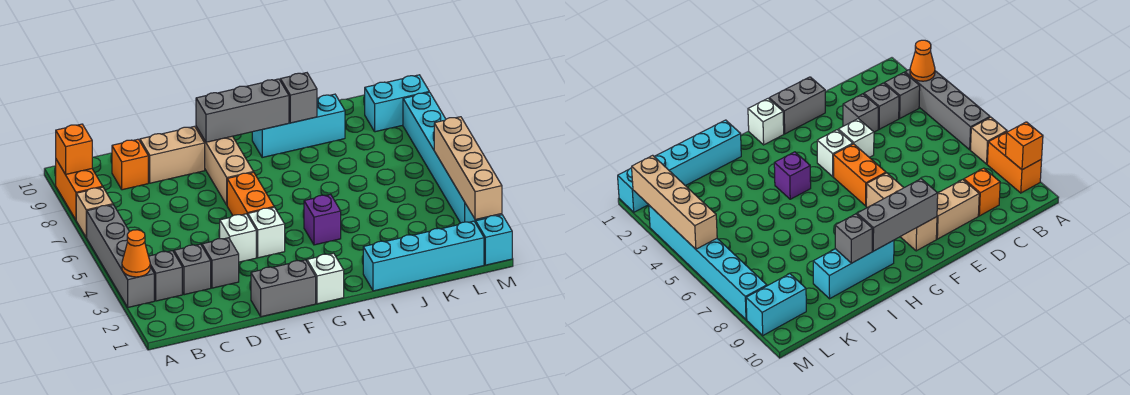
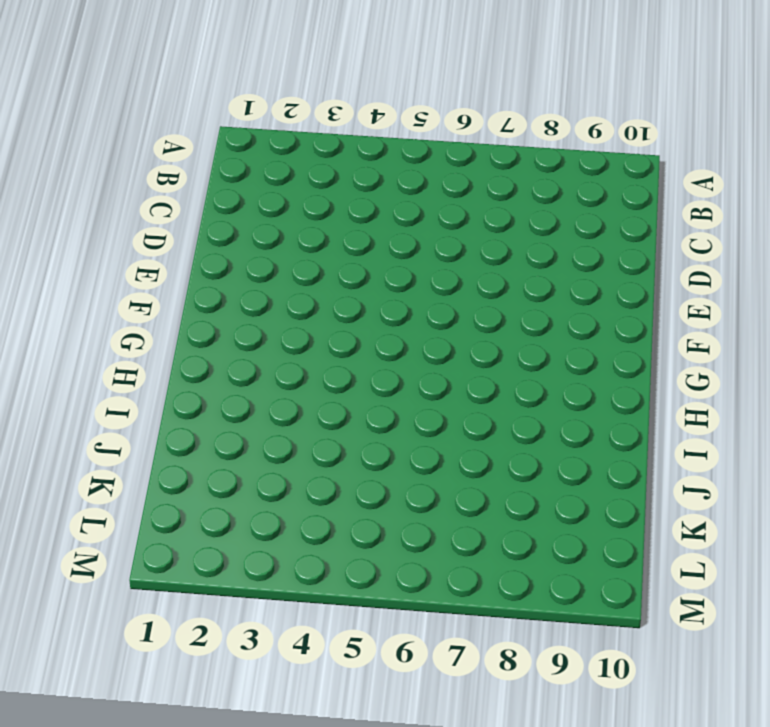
none -> grey 1x4 brick [86,205,154,307]
none -> tan 1x1 brick [76,187,113,237]
none -> orange 1x2 brick [56,160,103,220]

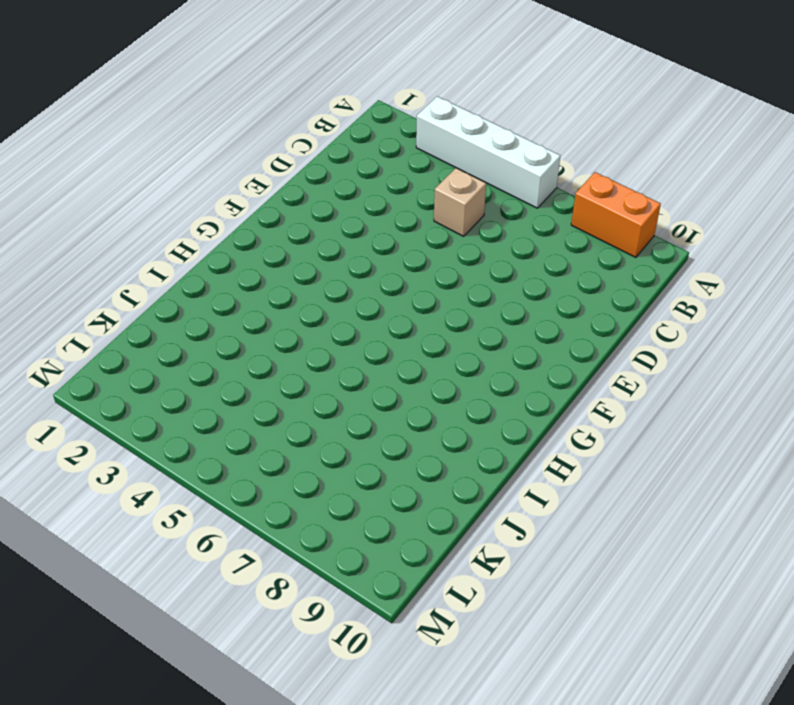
white 1x4 brick [416,96,560,208] -> grey 1x4 brick [86,205,154,307]
tan 1x1 brick [434,168,486,236] -> tan 1x1 brick moved to [76,187,113,237]
none -> grey 1x1 brick [149,251,182,301]
none -> grey 1x1 brick [174,244,211,295]
none -> orange 1x1 brick [112,139,148,190]

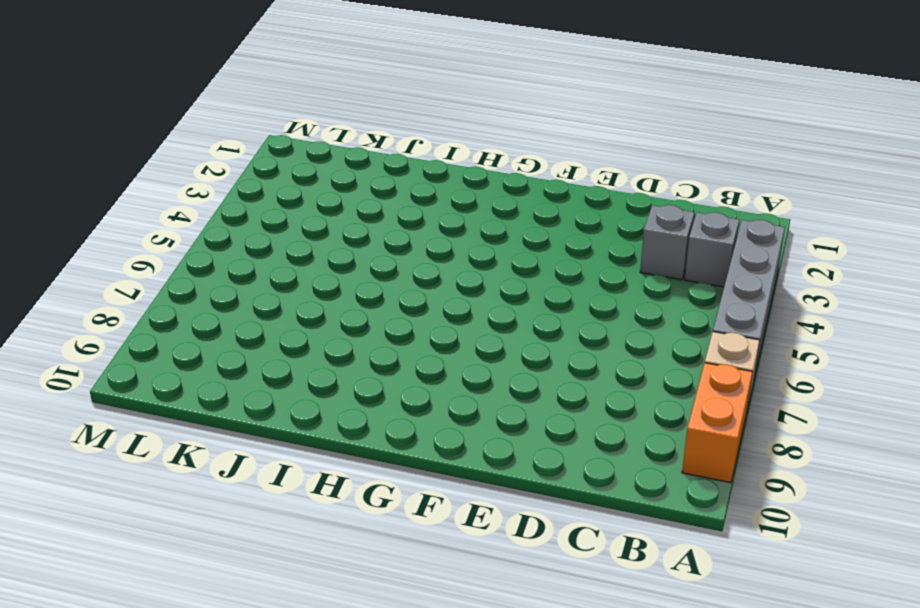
none -> orange 1x1 brick [112,139,148,190]
none -> grey 1x1 brick [202,238,239,288]
none -> tan 1x2 brick [140,126,205,183]

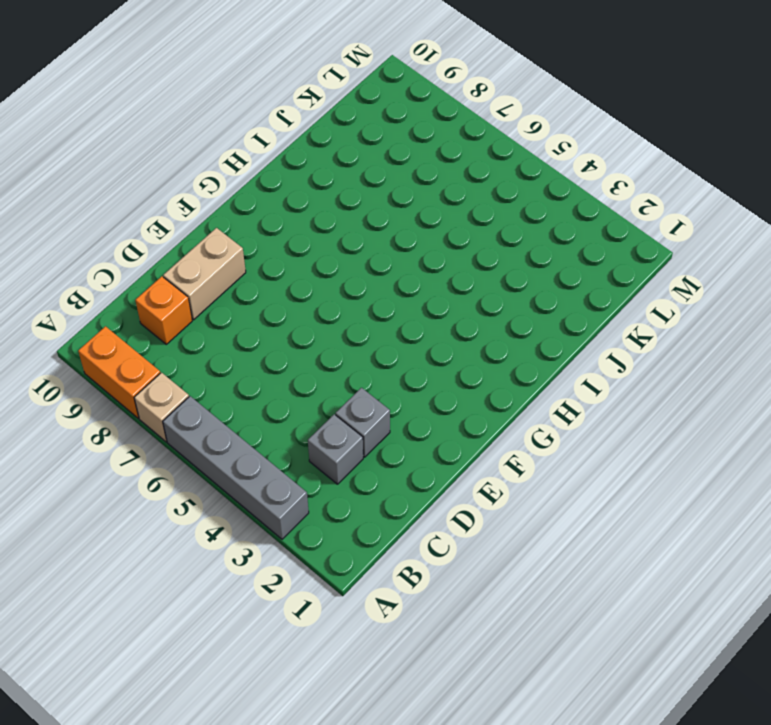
none -> grey 1x1 brick [149,251,182,301]
none -> grey 1x2 brick [251,260,316,317]
none -> white 1x1 brick [220,214,256,262]

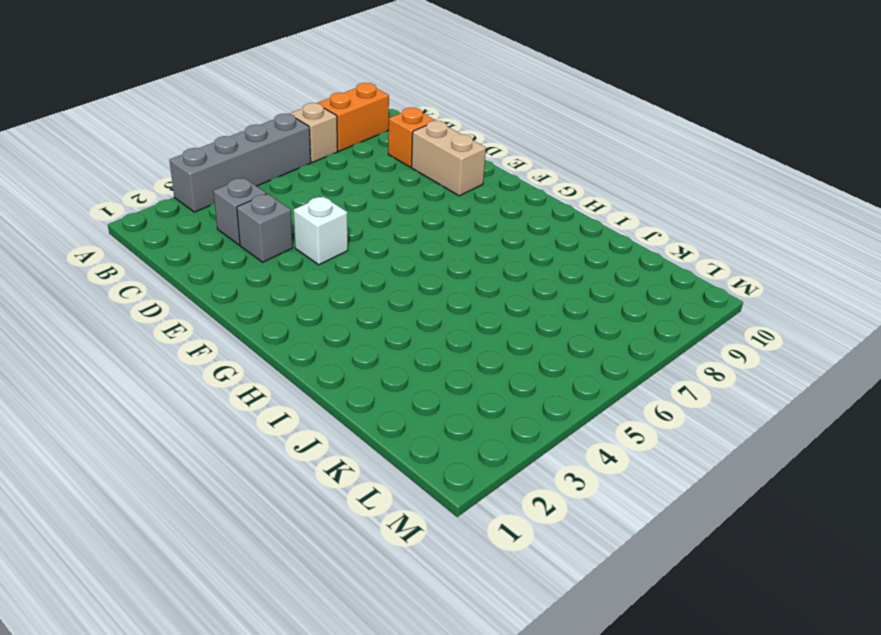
none -> grey 1x1 brick [149,251,182,301]
none -> grey 1x2 brick [251,260,316,317]
none -> white 1x1 brick [248,207,285,258]

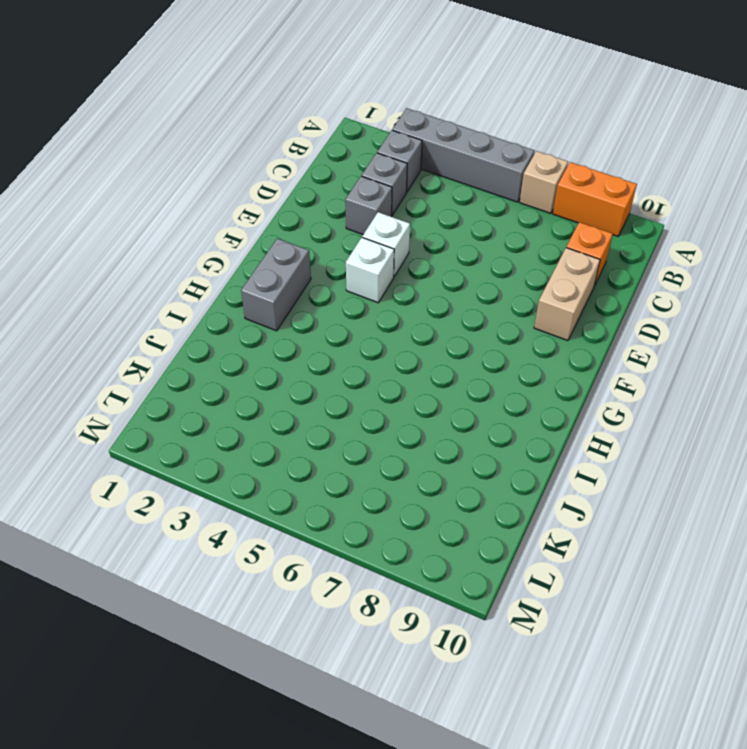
grey 1x2 brick [241,238,311,331] -> grey 1x2 brick moved to [251,260,316,317]
none -> orange 1x2 brick [227,172,274,216]
none -> tan 1x3 brick [196,127,253,205]
none -> white 1x1 brick [307,253,344,304]

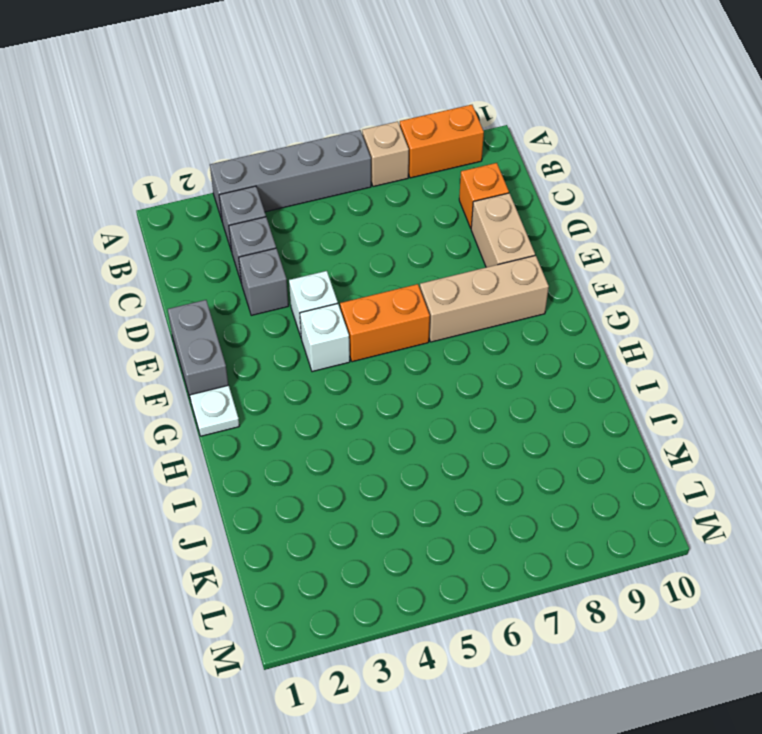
white 1x1 plate [190,385,239,436] -> white 1x1 brick [307,253,344,304]
none -> purple 1x1 brick [304,194,341,245]
none -> cyan 1x3 brick [252,94,345,157]
none -> cyan 1x4 brick [363,221,484,291]

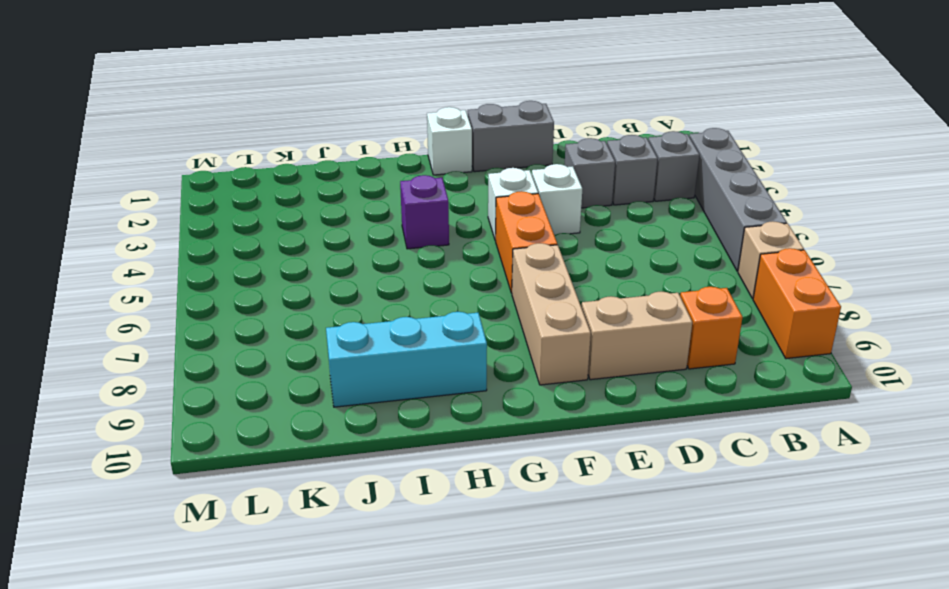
none -> cyan 1x4 brick [363,221,484,291]
none -> cyan 1x2 brick [365,75,429,132]
none -> cyan 1x1 brick [476,215,512,265]

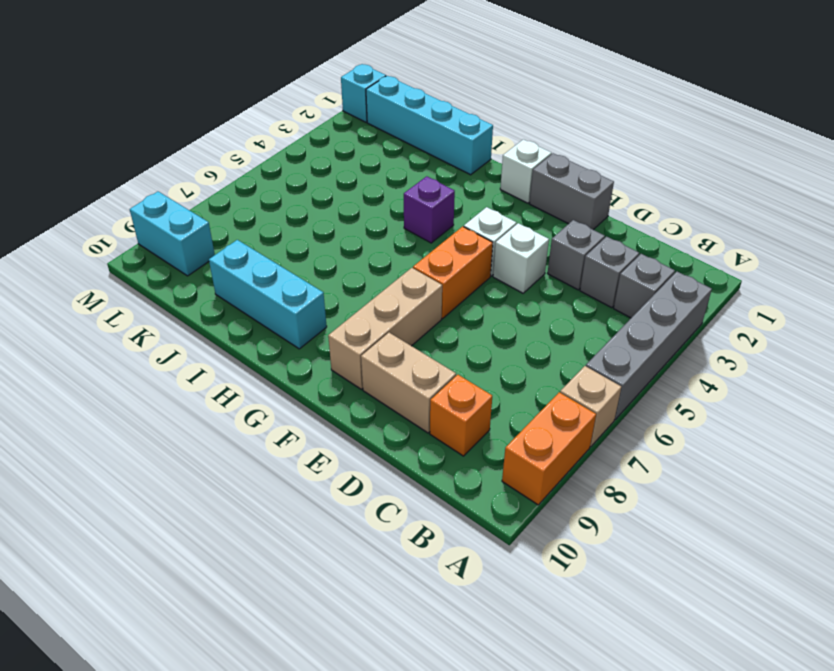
none -> cyan 1x6 brick [403,92,487,223]
none -> orange 1x1 cone [122,230,150,277]
none -> orange 1x1 brick [56,124,92,174]

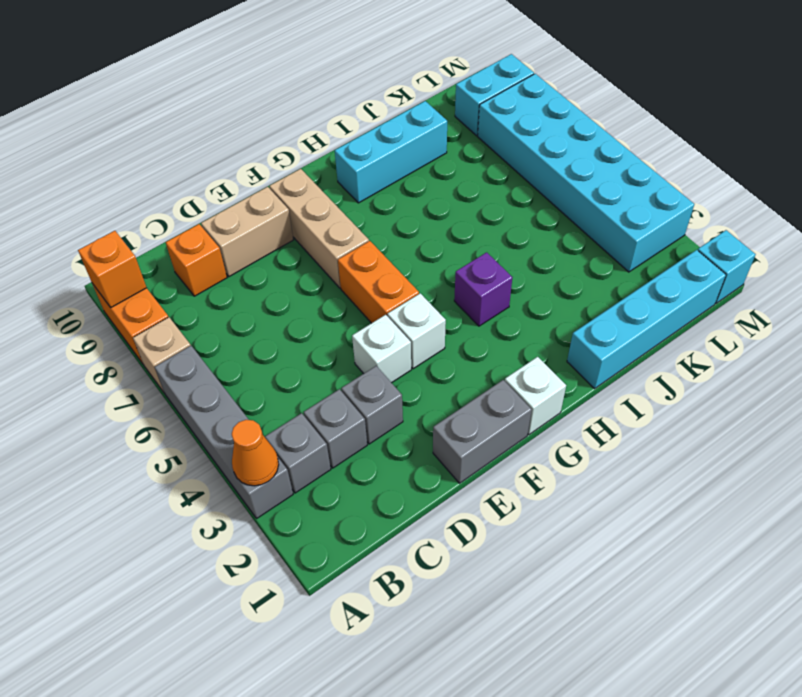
cyan 2x6 brick [478,74,694,272] -> cyan 1x6 brick [403,92,487,223]
none -> grey 1x3 brick [196,79,289,142]
none -> grey 1x1 brick [280,73,317,123]
none -> tan 1x4 brick [434,117,502,220]

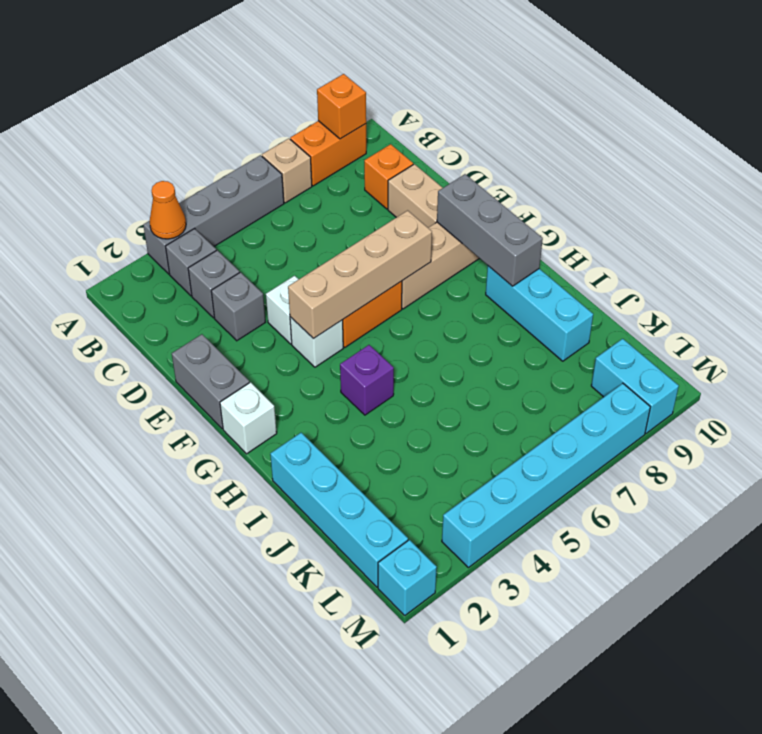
tan 1x4 brick [288,211,432,339] -> tan 1x4 brick moved to [434,117,502,220]
none -> grey 1x1 brick [280,73,317,123]

